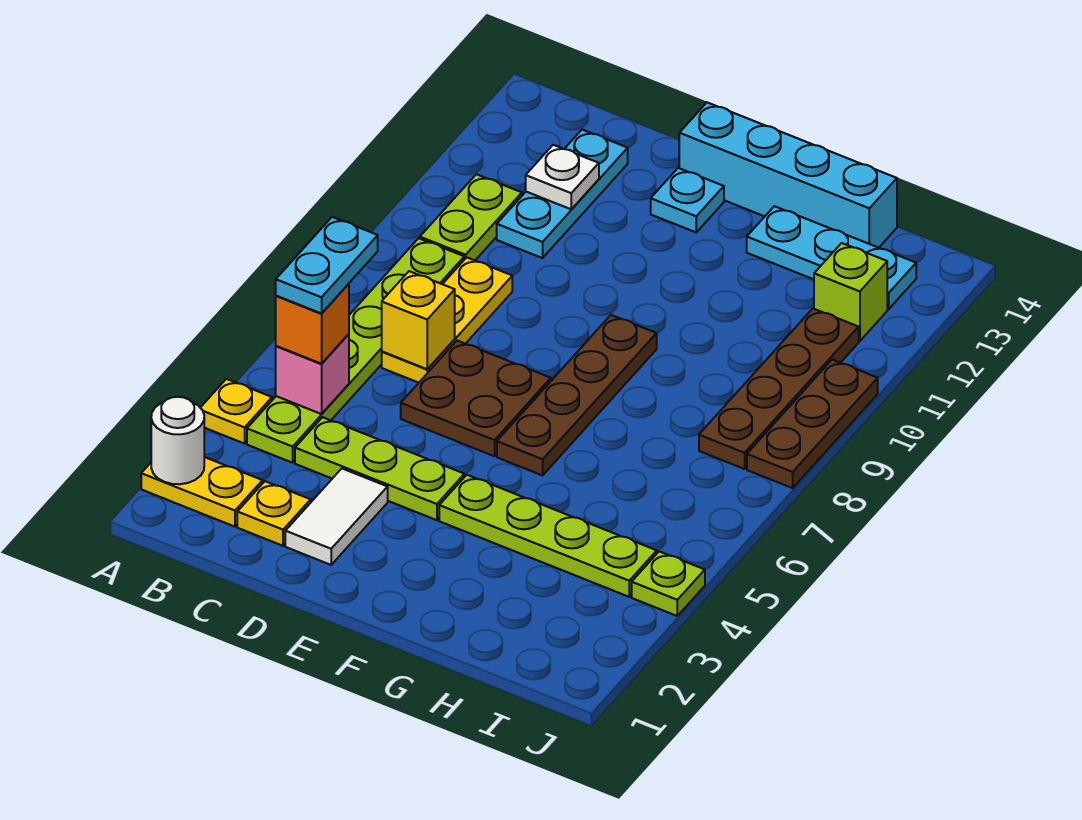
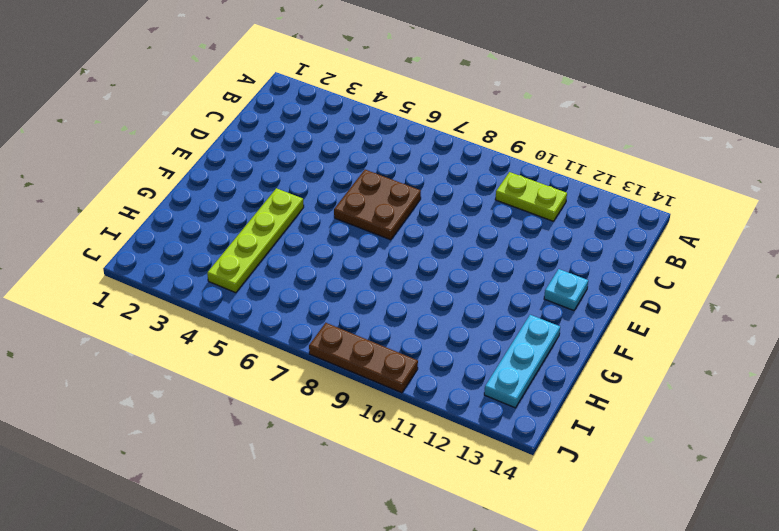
none -> yellow 1x2 plate [141,457,263,527]
none -> yellow 1x1 plate [200,379,272,444]
none -> lime 1x6 plate [247,238,464,463]

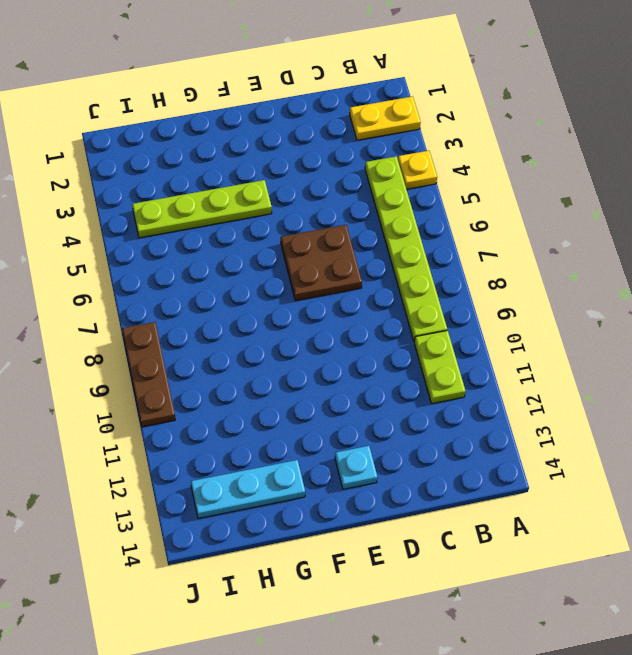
none -> yellow 1x1 plate [237,481,311,546]
none -> lime 1x3 plate [295,417,464,520]
none -> yellow 1x3 plate [382,257,512,383]

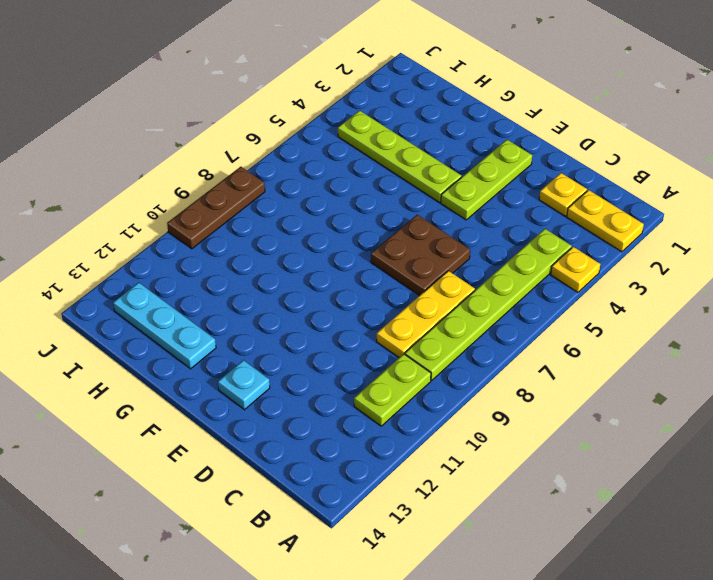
lime 1x3 plate [441,140,532,220] -> lime 1x3 plate turned to [295,417,464,520]
none -> cyan 1x3 plate [497,130,628,258]
none -> white 1x2 tile [285,469,388,565]
none -> cyan 1x4 brick [679,103,897,248]

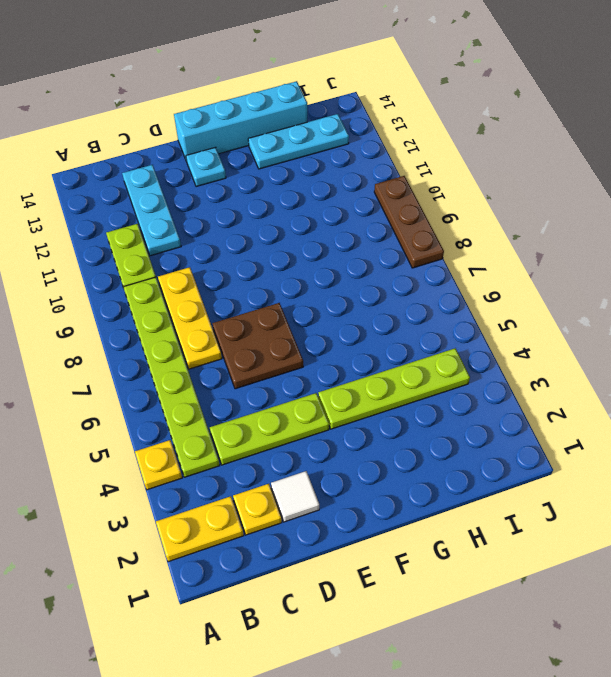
white 1x1 tile [271,471,319,522] -> white 1x2 tile [285,469,388,565]
none -> brown 1x4 plate [497,315,657,475]
none -> brown 1x4 plate [699,309,859,469]
none -> lime 1x1 brick [814,243,887,341]

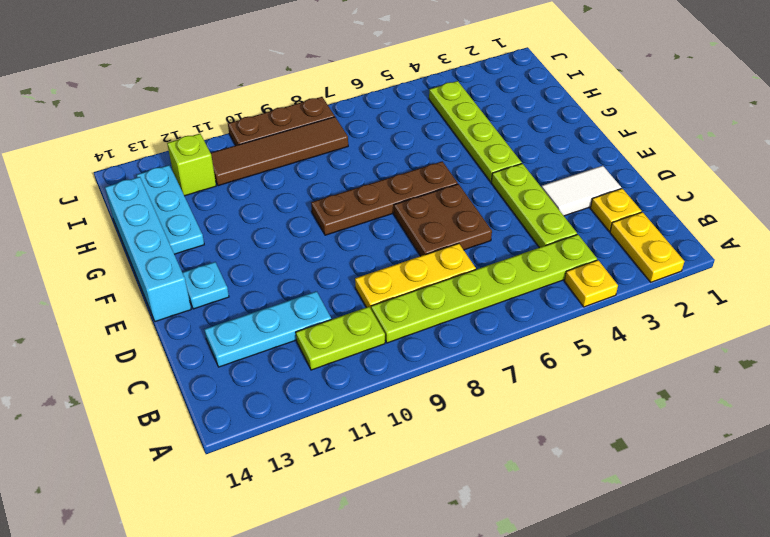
brown 1x4 tile [211,117,348,186] -> brown 1x4 plate [699,309,859,469]
none -> lime 1x1 plate [632,551,705,616]
none -> white 1x1 round brick [151,397,204,484]
none -> pink 1x1 brick [276,334,349,414]

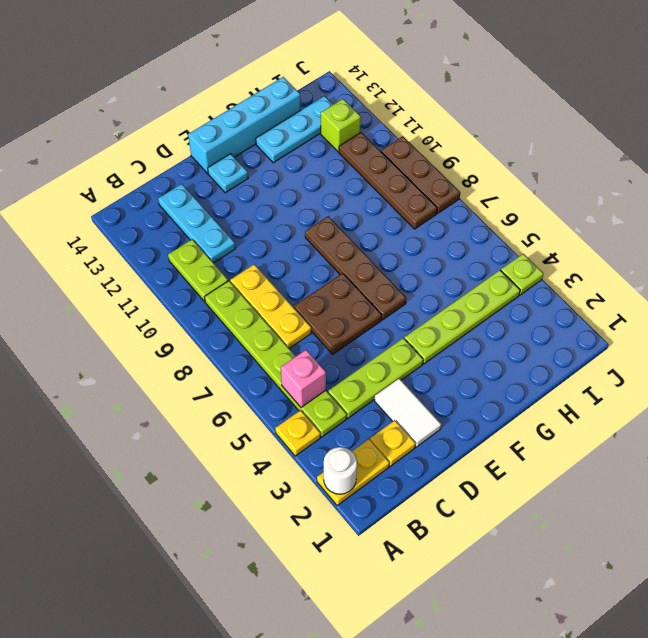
none -> yellow 1x1 brick [382,271,455,369]
none -> white 1x1 plate [526,145,599,209]
none -> orange 1x1 brick [276,284,349,364]

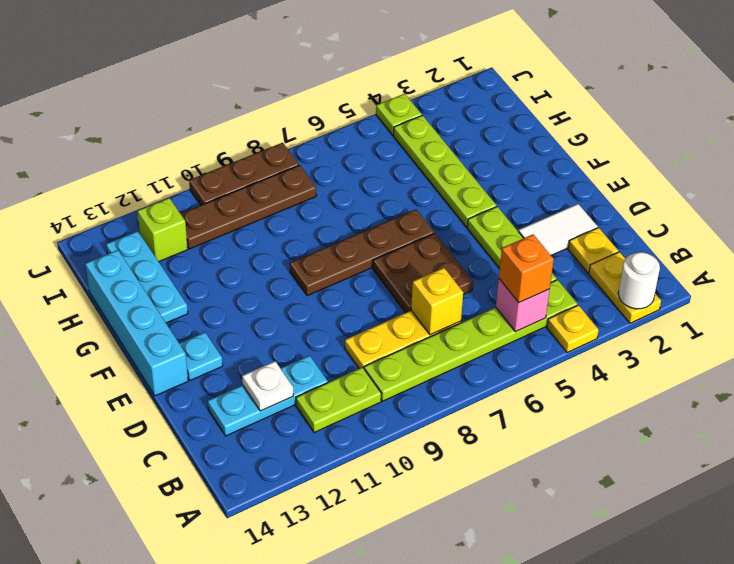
none -> cyan 1x2 plate [276,217,378,314]

